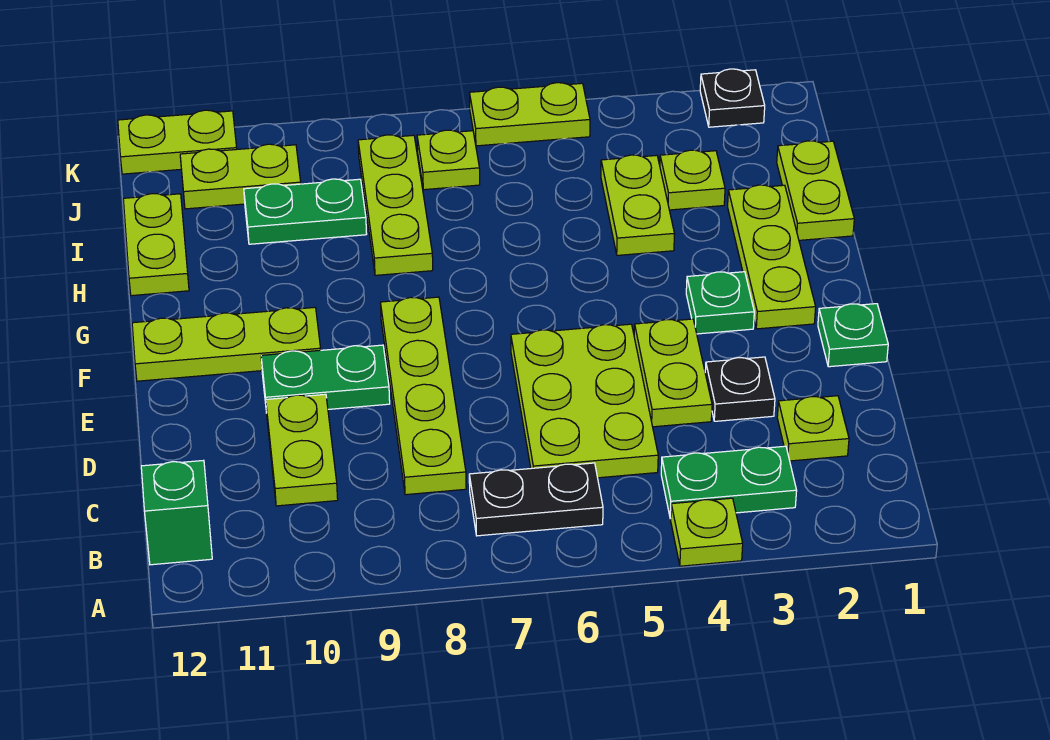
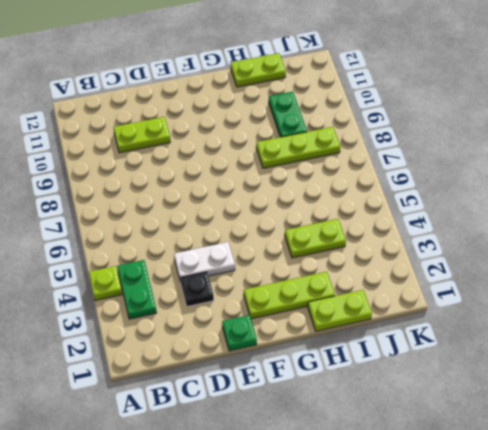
white 1x2 plate [174,242,235,279] -> lime 1x2 plate [634,319,712,427]
none -> black 1x2 plate [469,463,603,536]
none -> green 1x1 brick [141,460,212,565]
none -> lime 1x1 plate [777,396,849,461]

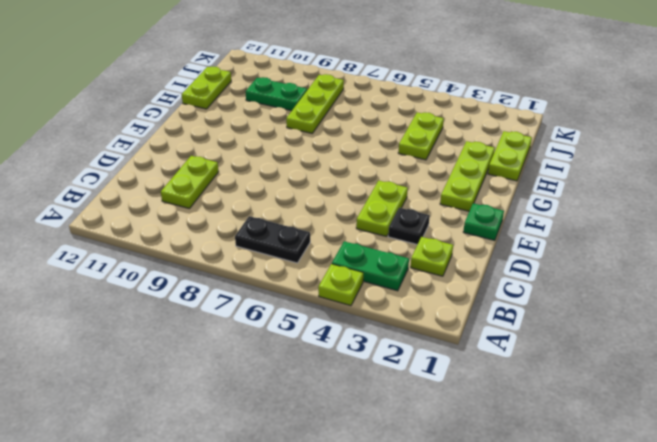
none -> green 1x1 brick [141,460,212,565]
none -> lime 2x3 plate [511,324,658,478]
none -> lime 1x4 plate [380,297,466,495]

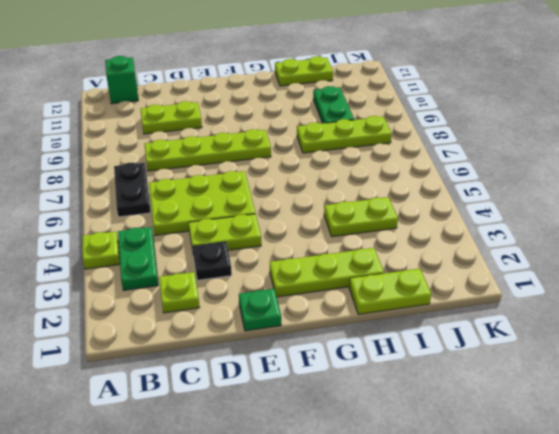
none -> green 1x2 plate [261,345,390,409]
none -> green 1x1 plate [686,272,754,334]
none -> lime 1x3 plate [132,307,321,381]

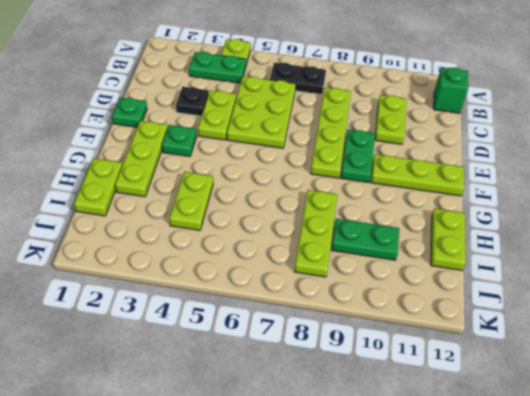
green 1x2 plate [341,130,375,183] -> green 1x2 plate turned to [261,345,390,409]
none -> lime 1x1 plate [777,396,849,461]
none -> lime 1x1 plate [660,150,725,210]
none -> lime 1x1 plate [417,130,480,190]

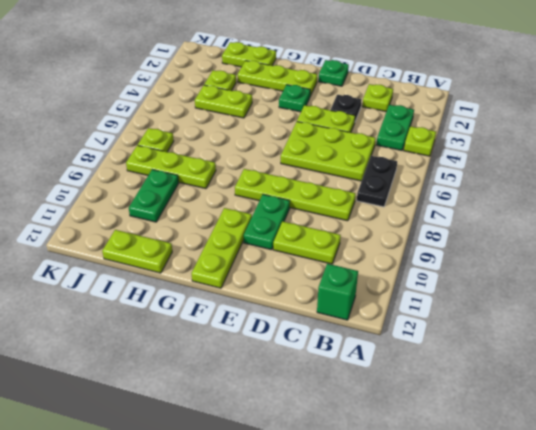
none -> lime 1x2 plate [180,144,301,209]
none -> black 1x1 plate [700,69,765,127]
none -> lime 1x2 plate [470,83,590,146]

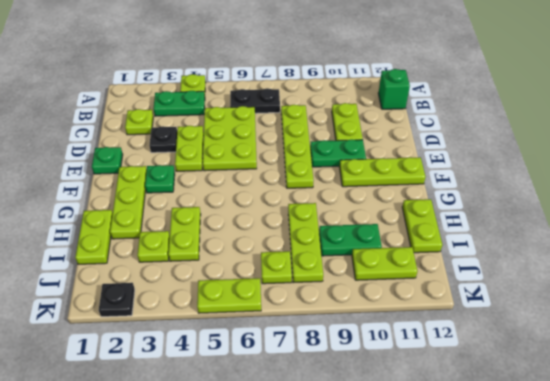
none -> lime 1x2 plate [118,110,237,174]

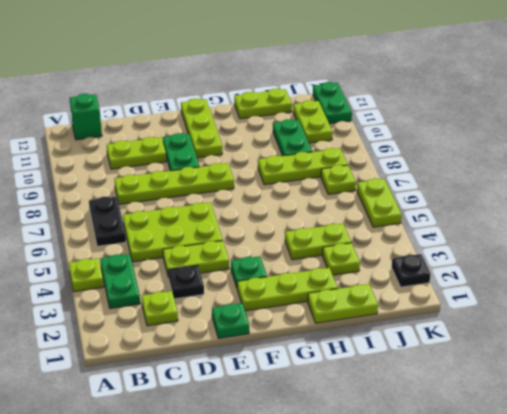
green 1x2 plate [313,82,352,124] -> lime 1x2 plate [118,110,237,174]

